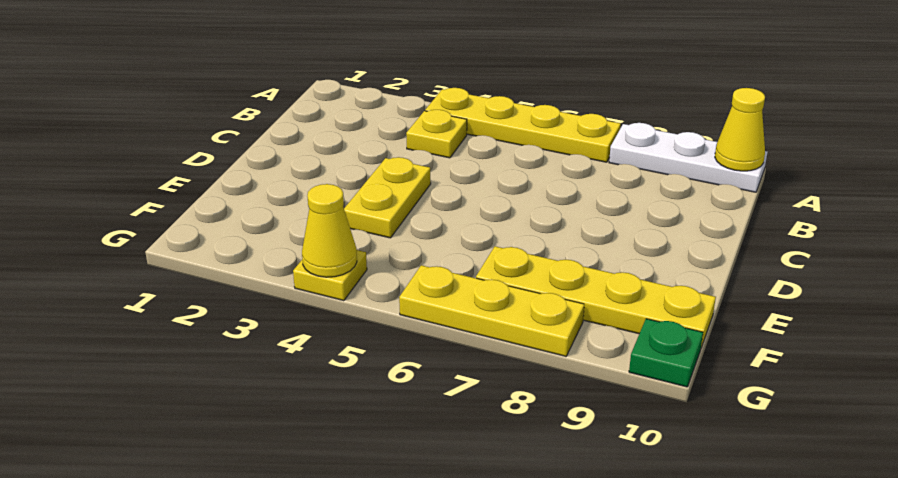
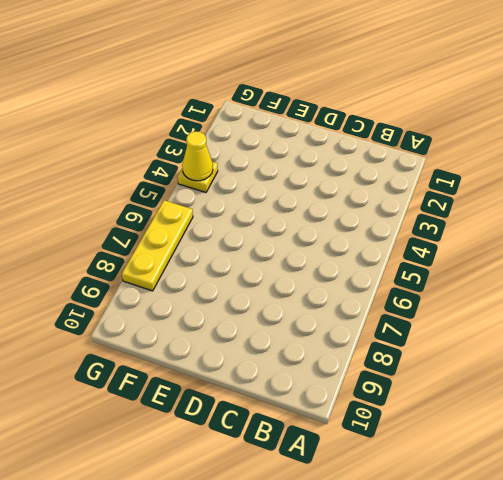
none -> yellow 1x4 plate [425,88,621,162]
none -> white 1x3 plate [609,123,767,192]

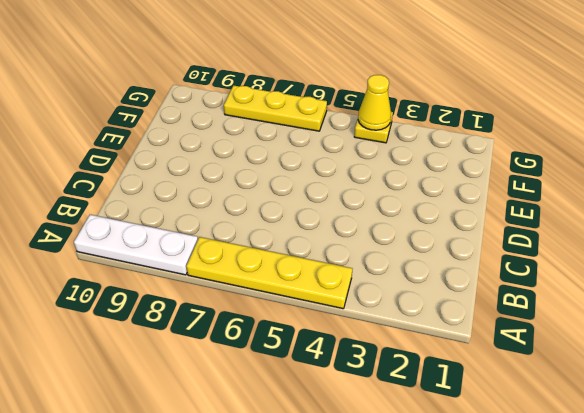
none -> yellow 1x1 plate [406,110,467,158]
none -> yellow 1x2 plate [344,157,431,238]

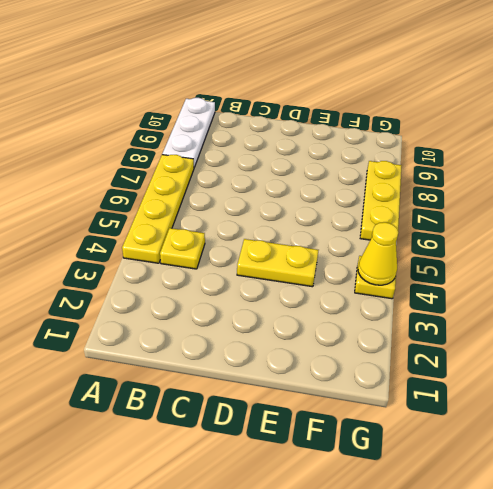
none -> yellow 1x4 plate [476,246,716,347]
none -> green 1x1 plate [629,319,703,387]

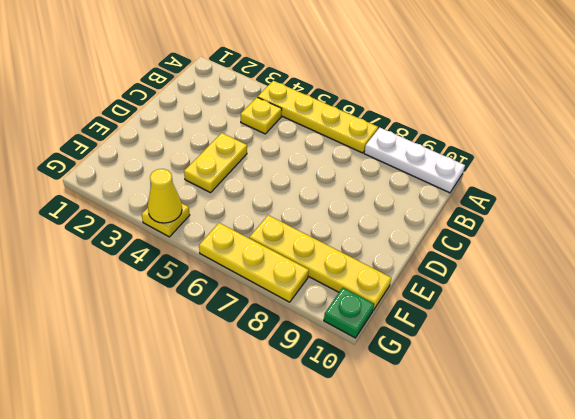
none -> yellow 1x1 cone [715,88,765,171]

